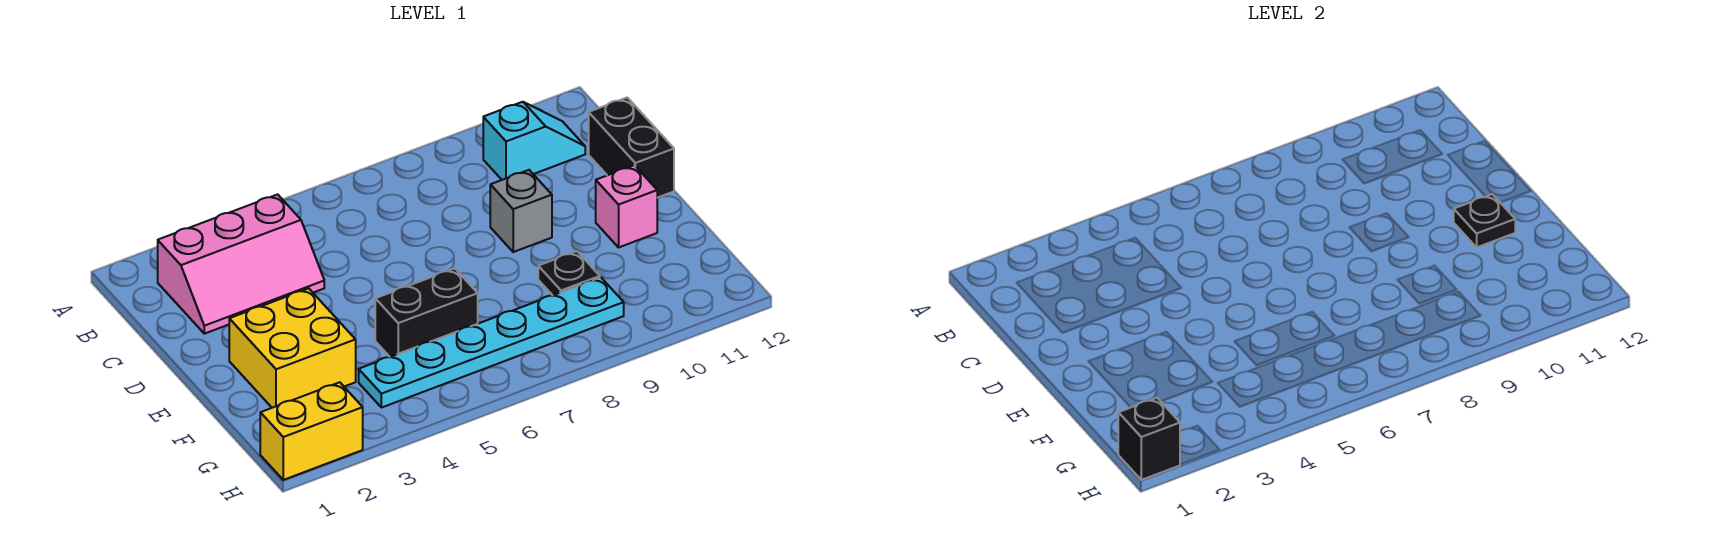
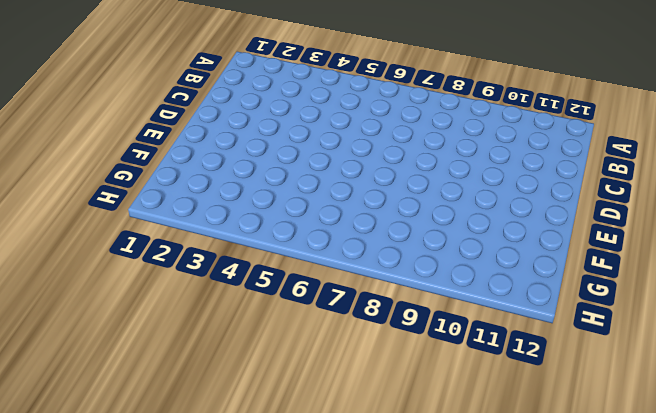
none -> pink 2x3 slope [158,194,324,334]
none -> cyan 1x2 slope [483,102,585,180]
none -> black 1x2 brick [589,98,674,198]

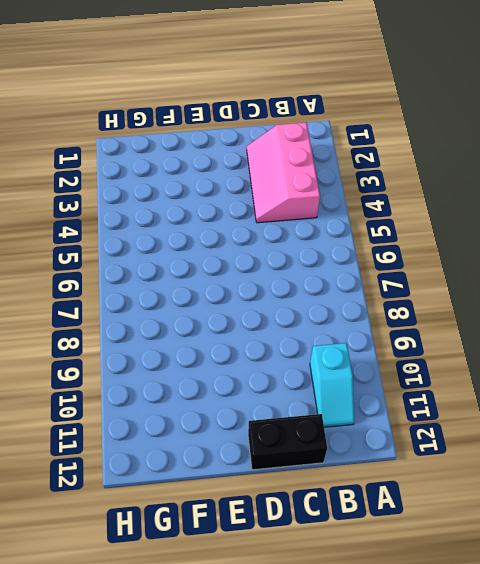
none -> grey 1x1 brick [490,170,552,252]
none -> yellow 2x2 brick [229,288,356,408]
none -> pink 1x1 brick [596,165,657,247]

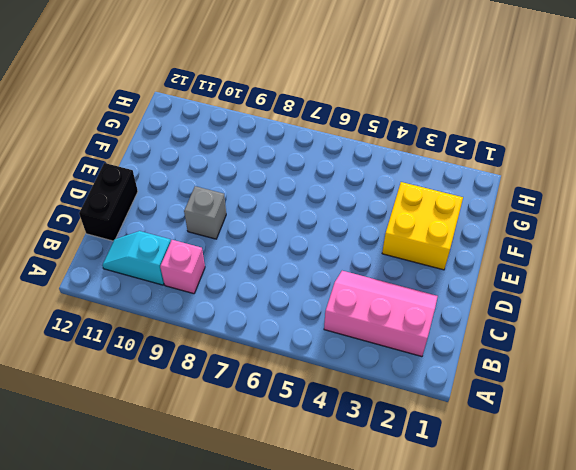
pink 1x1 brick [160,240,205,294] -> pink 1x1 brick moved to [596,165,657,247]
none -> black 1x2 brick [375,268,478,357]
none -> black 1x1 plate [538,251,600,295]
none -> cyan 1x6 plate [359,277,624,408]

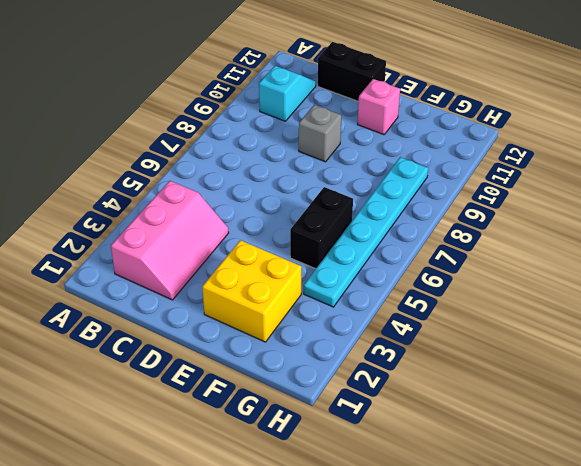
none -> black 1x1 plate [538,251,600,295]
none -> yellow 1x2 brick [260,382,363,480]
none -> black 1x1 plate [1454,194,1515,247]

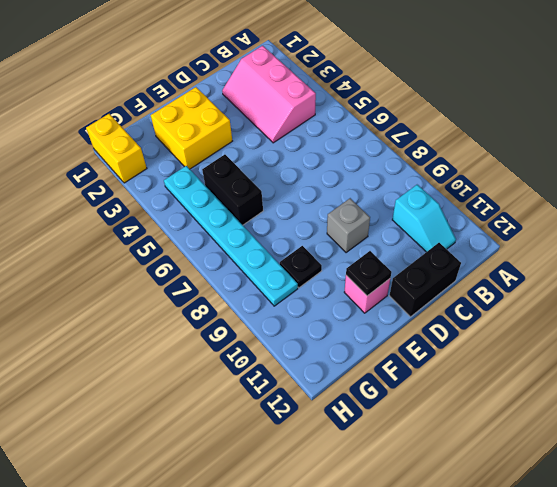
none -> black 1x1 brick [1118,398,1180,480]

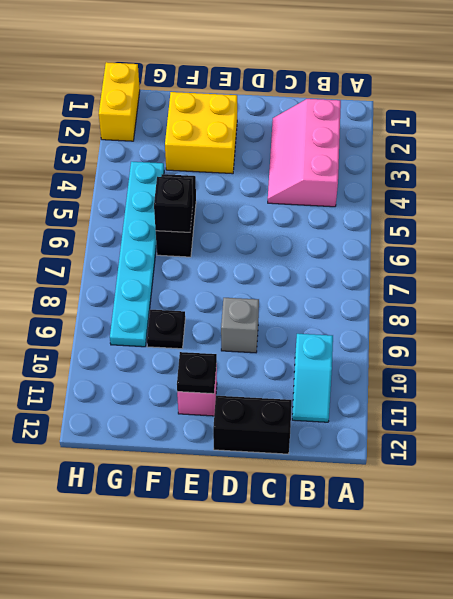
black 1x1 brick [154,177,193,232] -> black 1x1 brick moved to [1118,398,1180,480]

